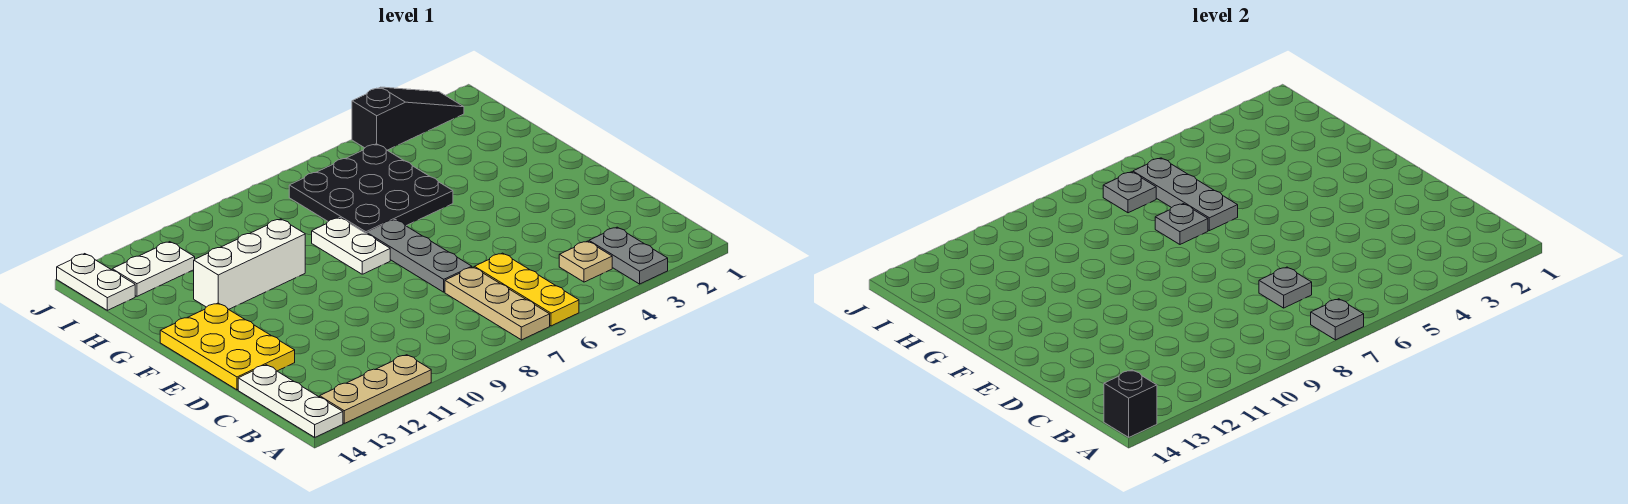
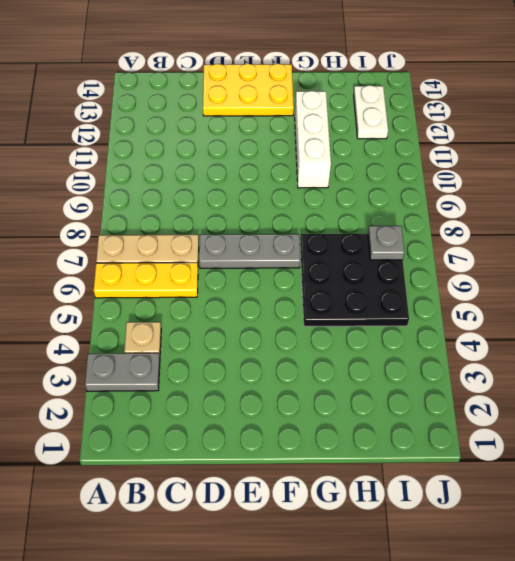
none -> tan 1x3 plate [320,355,431,423]
none -> white 1x3 plate [238,365,343,437]
none -> white 1x2 plate [312,218,390,274]

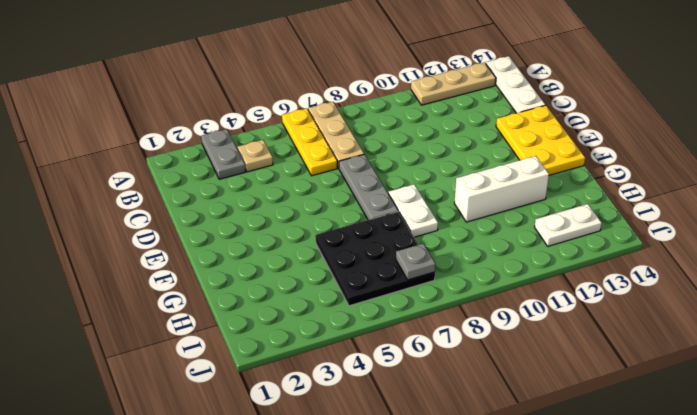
none -> white 1x2 plate [57,254,135,310]
none -> black 1x3 slope [352,87,464,150]
none -> grey 1x1 plate [1311,299,1364,340]

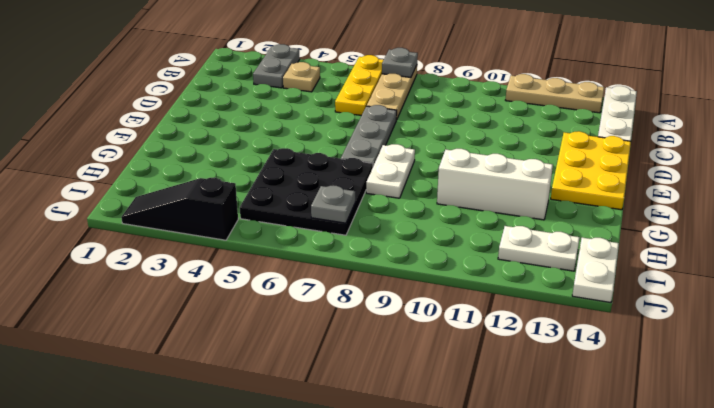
none -> black 1x1 brick [1104,370,1157,437]
none -> grey 1x1 plate [1259,267,1312,308]
none -> grey 1x3 plate [1133,158,1238,231]

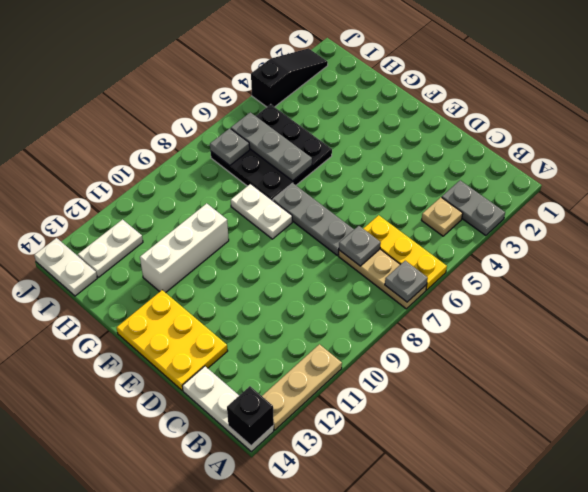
none -> grey 1x1 plate [1155,204,1208,244]

